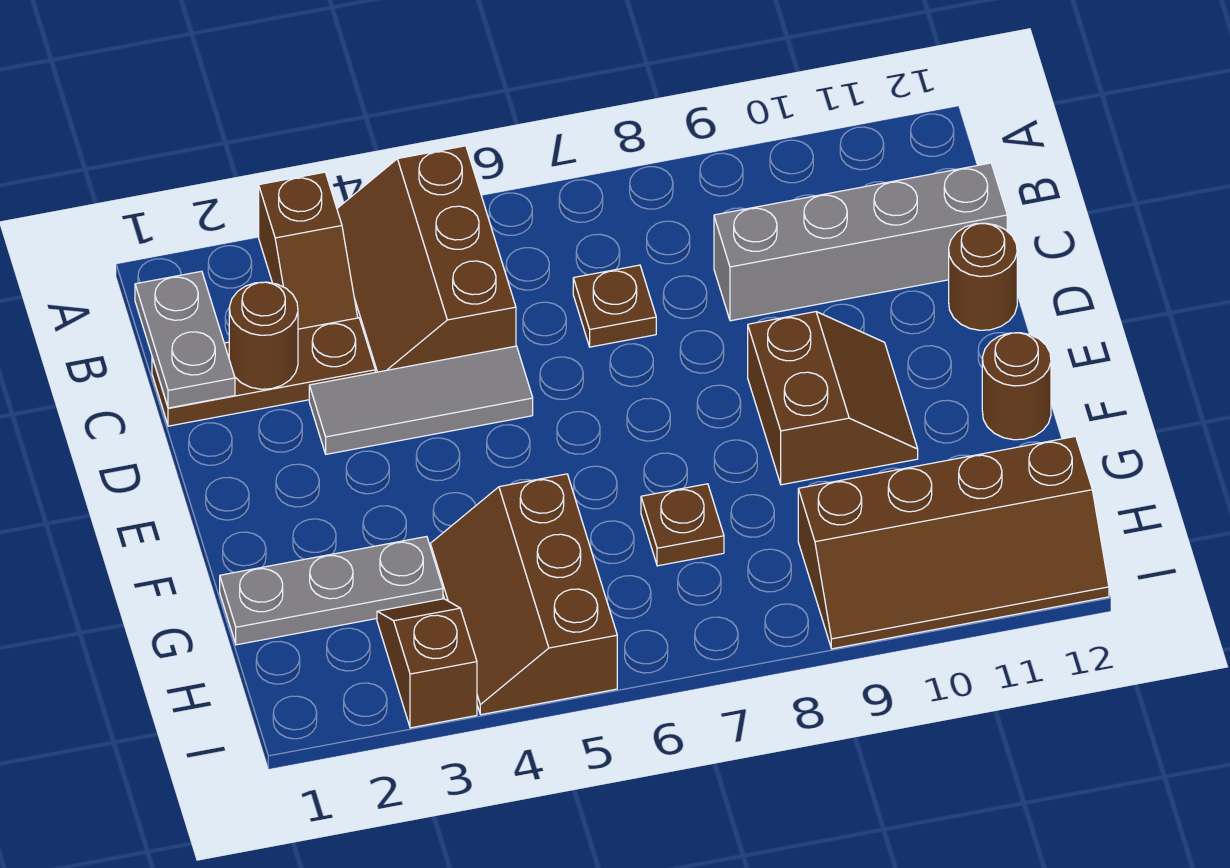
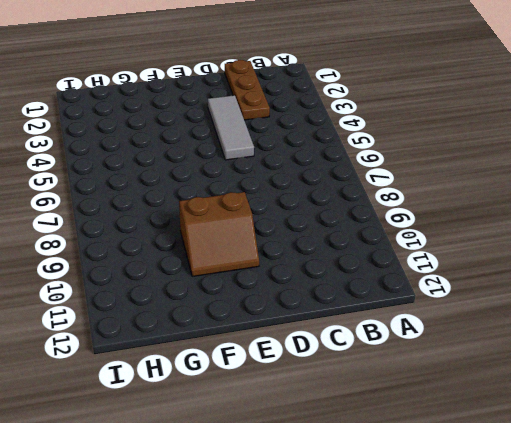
none -> brown 1x2 slope [259,172,358,329]
none -> brown 2x3 slope [337,146,516,372]
none -> brown 1x1 plate [573,265,656,347]

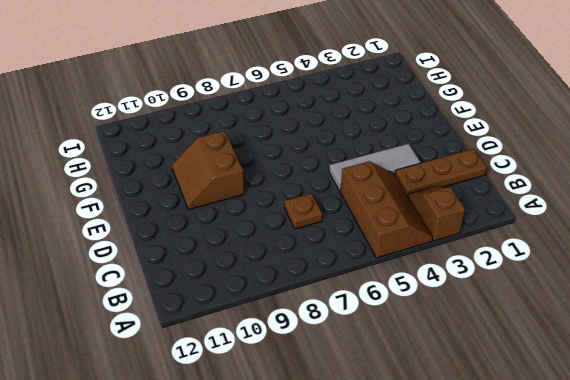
none -> grey 1x4 brick [714,163,1007,321]
none -> brown 1x1 round brick [949,223,1017,330]
none -> brown 1x1 round brick [982,333,1051,440]

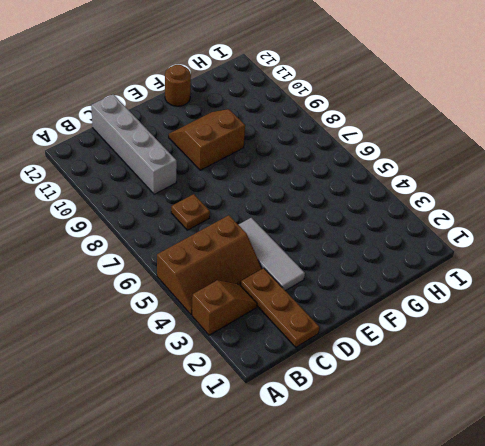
none -> brown 1x1 round brick [949,223,1017,330]
none -> grey 1x3 plate [220,537,443,645]
none -> brown 2x3 slope [430,474,617,715]

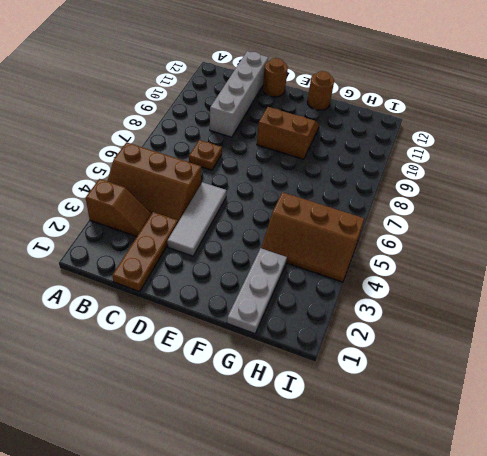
none -> brown 1x1 plate [641,484,724,566]
none -> brown 1x2 slope [377,599,477,728]
none -> brown 2x4 slope [798,436,1109,649]

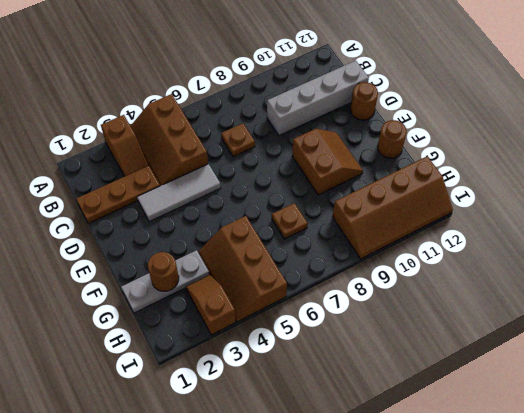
brown 1x1 round brick [148,252,179,291] -> brown 1x1 round brick moved to [229,282,298,389]
none -> grey 1x2 plate [135,271,235,408]

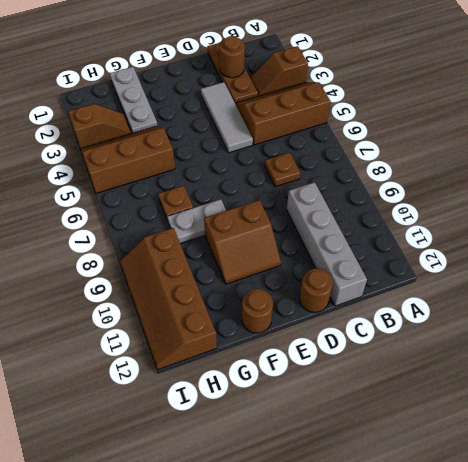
grey 1x2 plate [167,199,226,244] -> grey 1x2 plate moved to [135,271,235,408]

